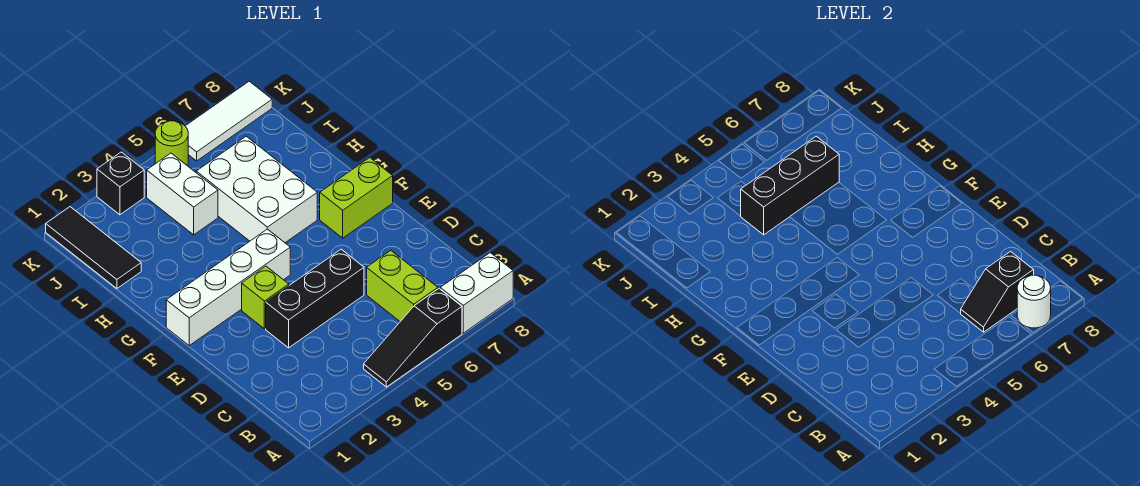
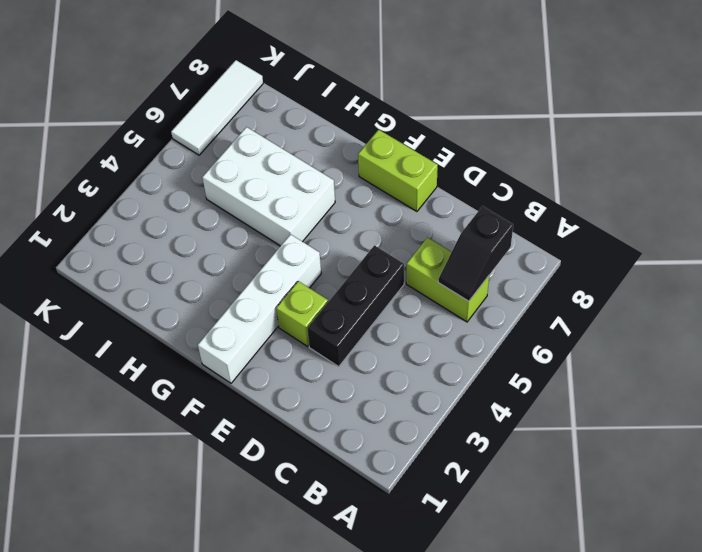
lime 1x2 brick [358,130,438,211] -> lime 1x2 brick turned to [320,158,393,238]
none -> black 1x3 slope [364,289,462,387]
none -> white 1x2 brick [440,253,513,333]
none -> black 1x3 tile [46,207,141,288]

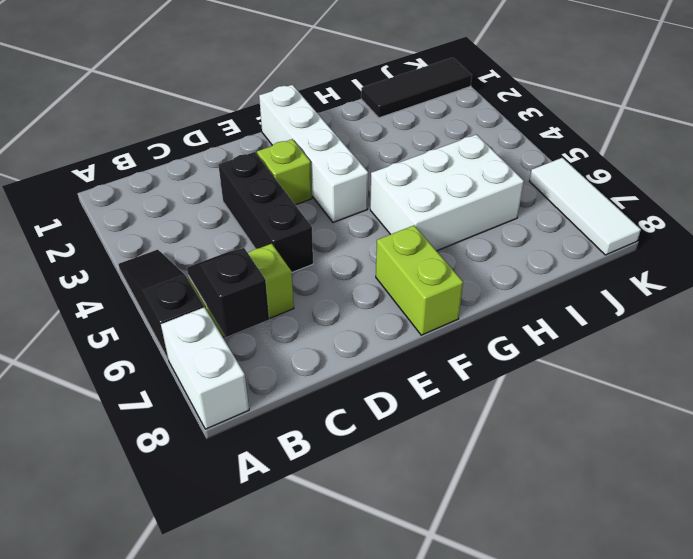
none -> white 1x2 brick [147,153,218,235]
none -> black 1x1 brick [97,152,144,215]
none -> lime 1x1 round brick [155,121,188,165]

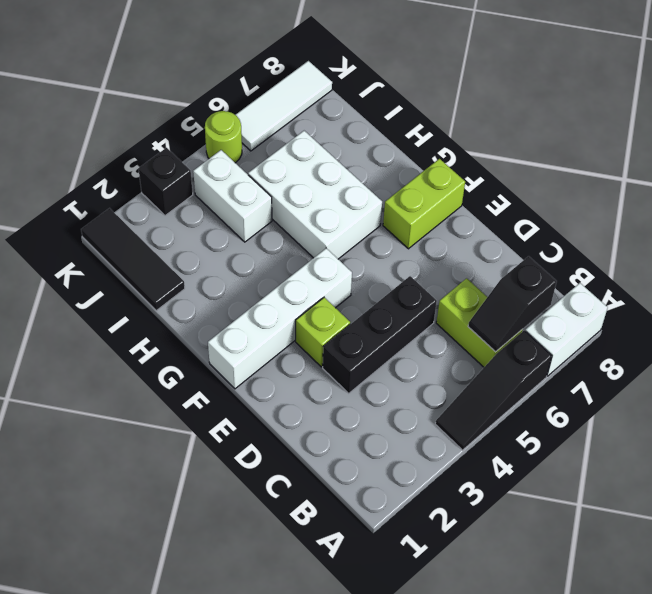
none -> white 1x1 round brick [1017,275,1051,328]
none -> black 1x3 brick [741,136,839,235]

